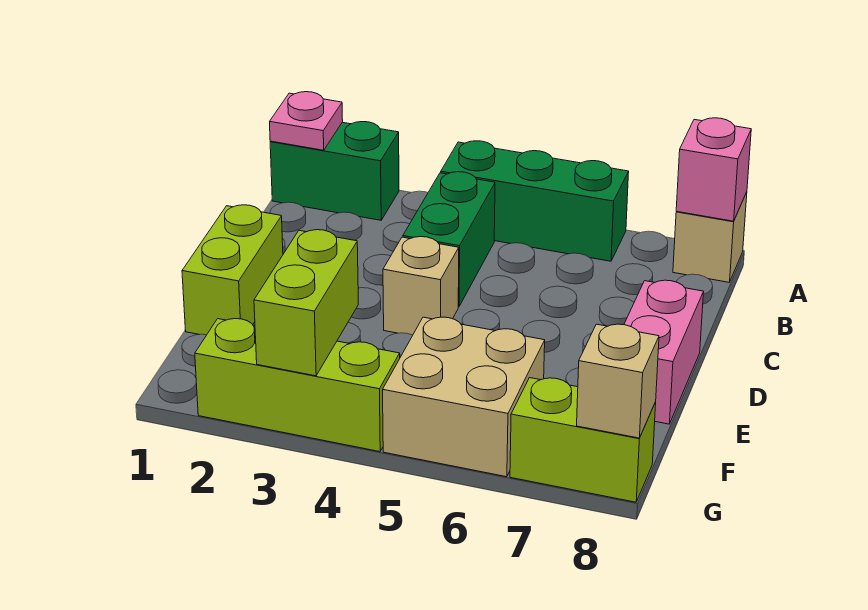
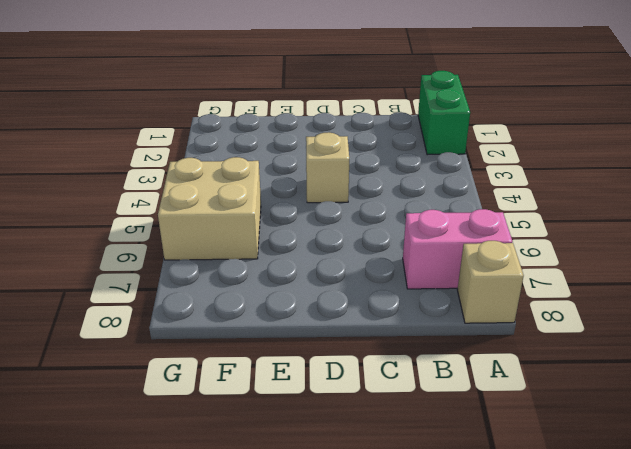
pink 1x2 brick [403,209,512,289] -> pink 1x2 brick moved to [624,280,704,424]
none -> green 1x3 brick [441,141,629,261]
none -> green 1x2 brick [403,172,495,307]
none -> lime 1x2 brick [182,205,283,335]

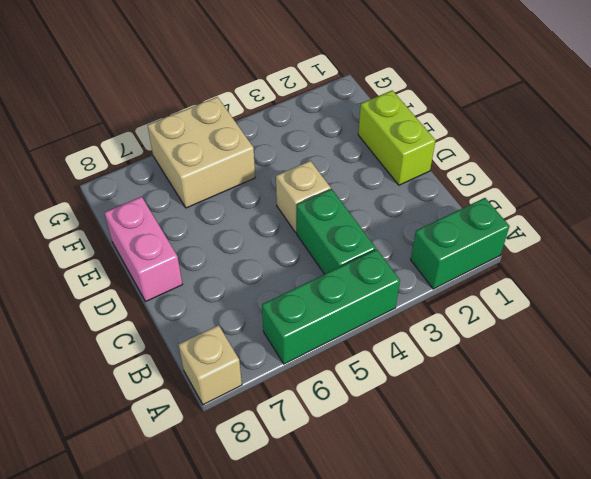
none -> lime 1x3 brick [195,319,400,452]
none -> lime 1x2 brick [510,378,656,502]
none -> pink 1x1 plate [270,92,343,150]

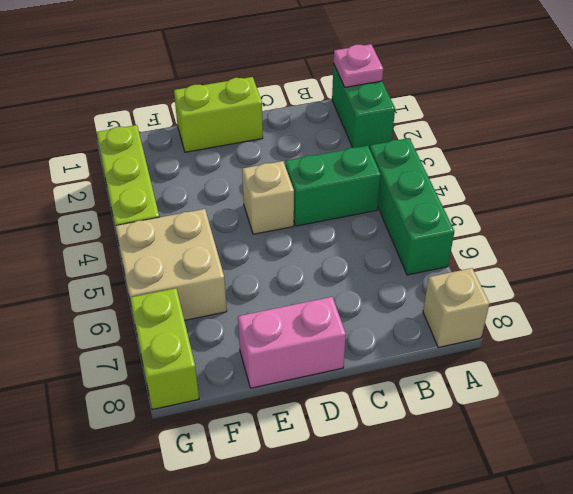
none -> pink 1x1 brick [676,118,751,221]
none -> lime 1x2 brick [254,230,358,376]
none -> tan 1x1 brick [577,324,659,438]

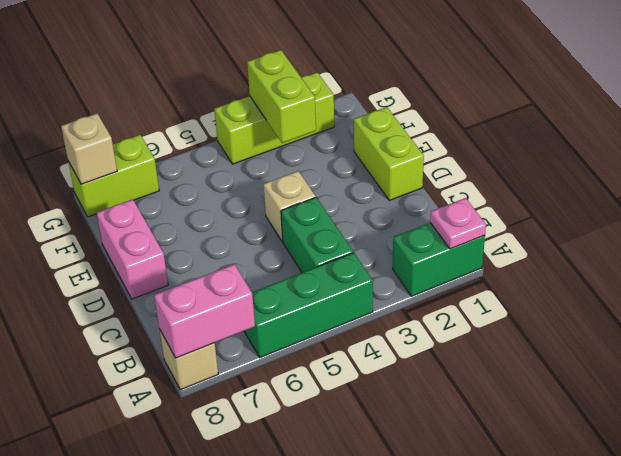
pink 1x2 brick [154,264,255,358] -> pink 1x1 brick [676,118,751,221]
none -> tan 2x2 brick [383,317,545,477]

